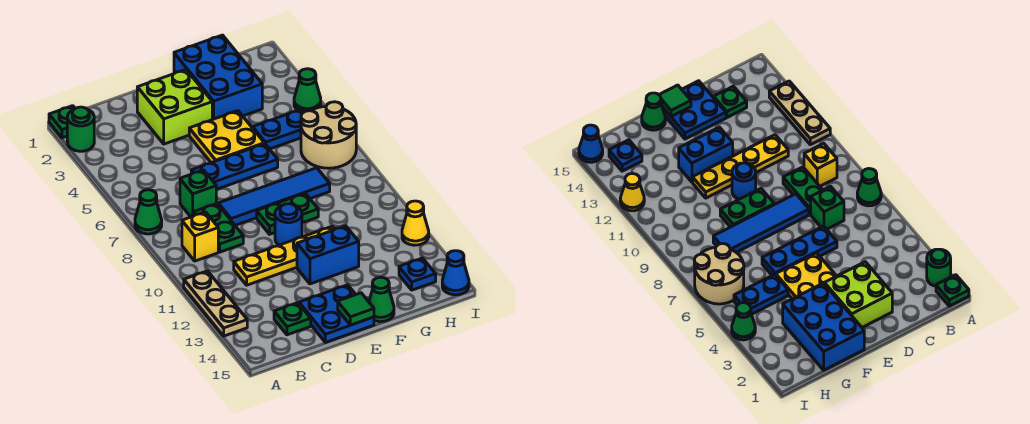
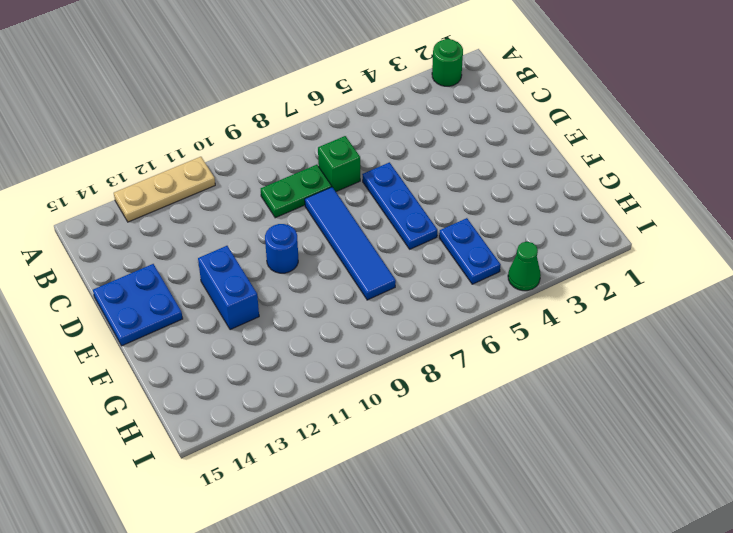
none -> green 1x1 plate [49,106,75,138]
none -> green 1x1 cone [135,190,162,234]
none -> yellow 1x1 brick [182,212,218,261]

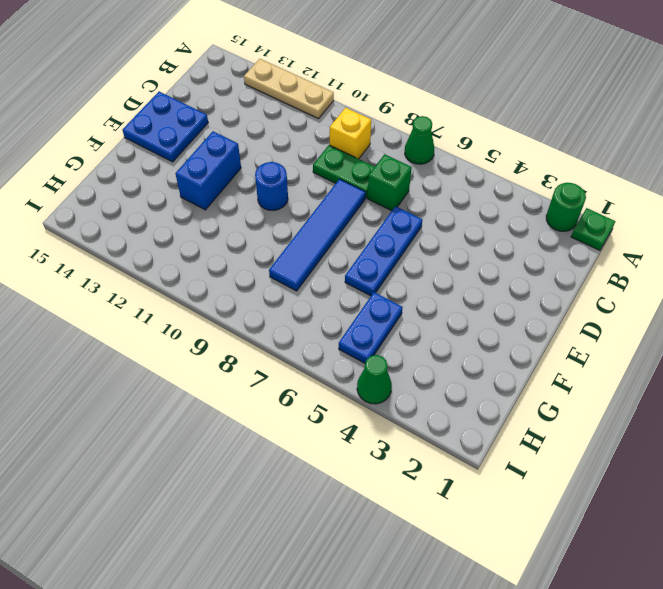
none -> yellow 1x4 plate [234,226,335,285]
none -> green 1x1 plate [274,303,311,335]
none -> lime 2x2 brick [137,70,212,144]

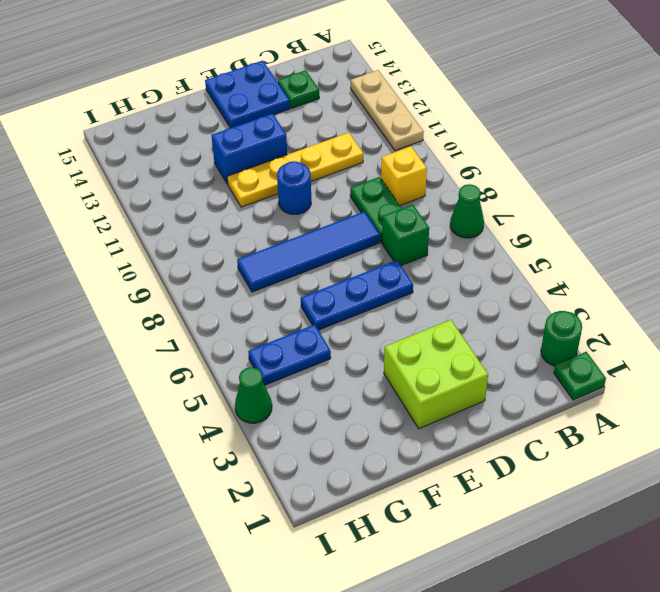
none -> yellow 2x2 plate [189,111,264,163]
none -> green 1x2 plate [257,193,318,234]
none -> blue 2x3 brick [174,35,262,120]

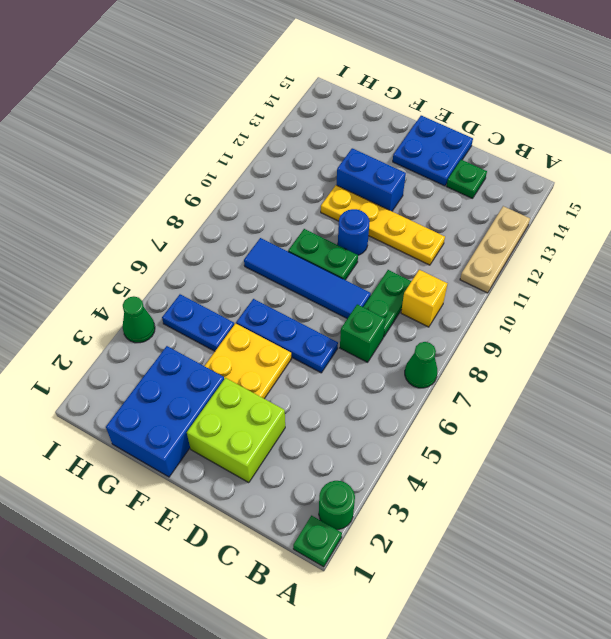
none -> green 1x1 cone [369,277,394,322]
none -> tan 2x2 round brick [301,102,356,168]
none -> blue 1x1 plate [399,258,436,290]

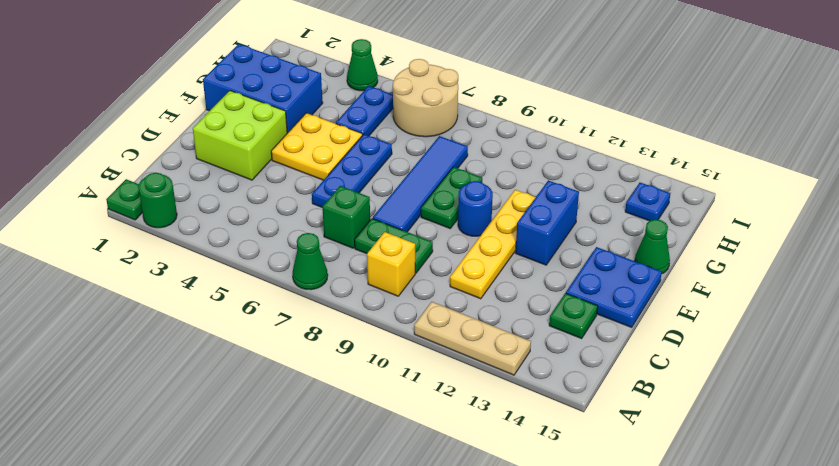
none -> yellow 1x1 cone [402,201,429,245]
none -> blue 1x1 cone [442,251,469,295]
none -> green 1x1 tile [338,293,374,325]

